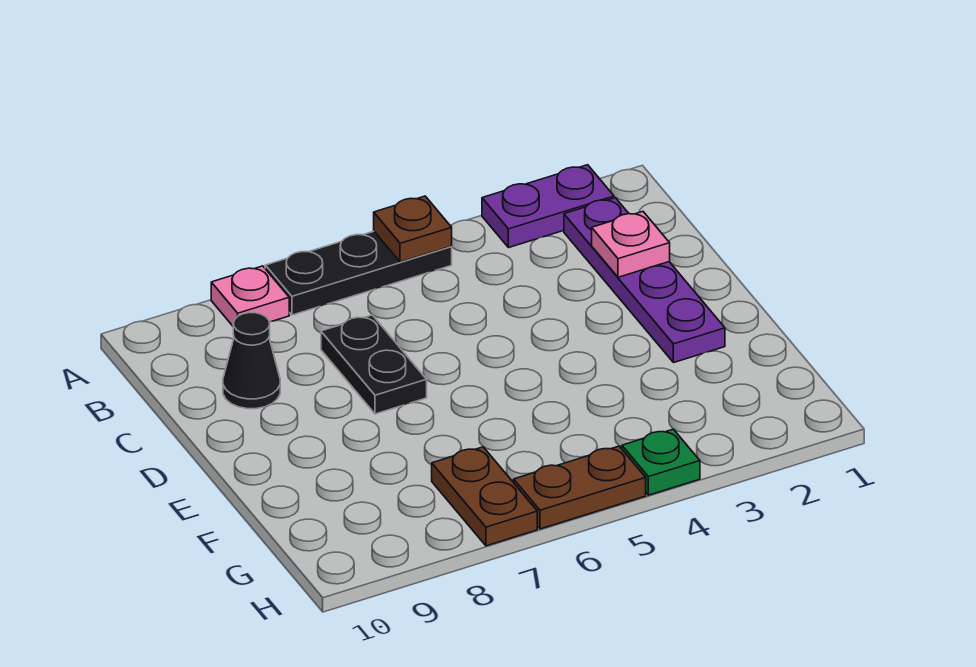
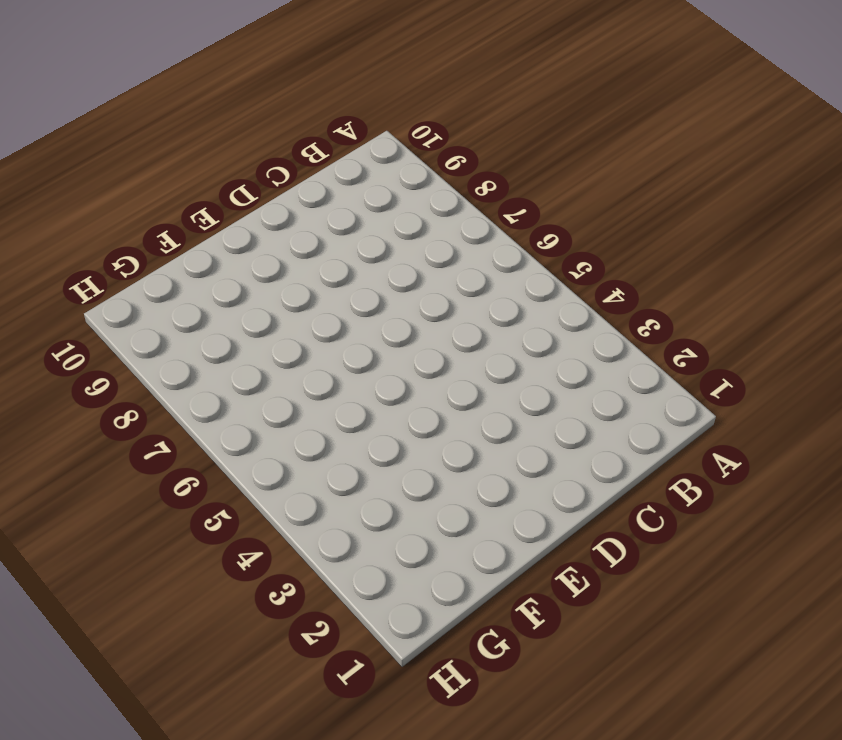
none -> purple 1x2 plate [482,165,614,248]
none -> black 1x3 plate [265,231,452,315]

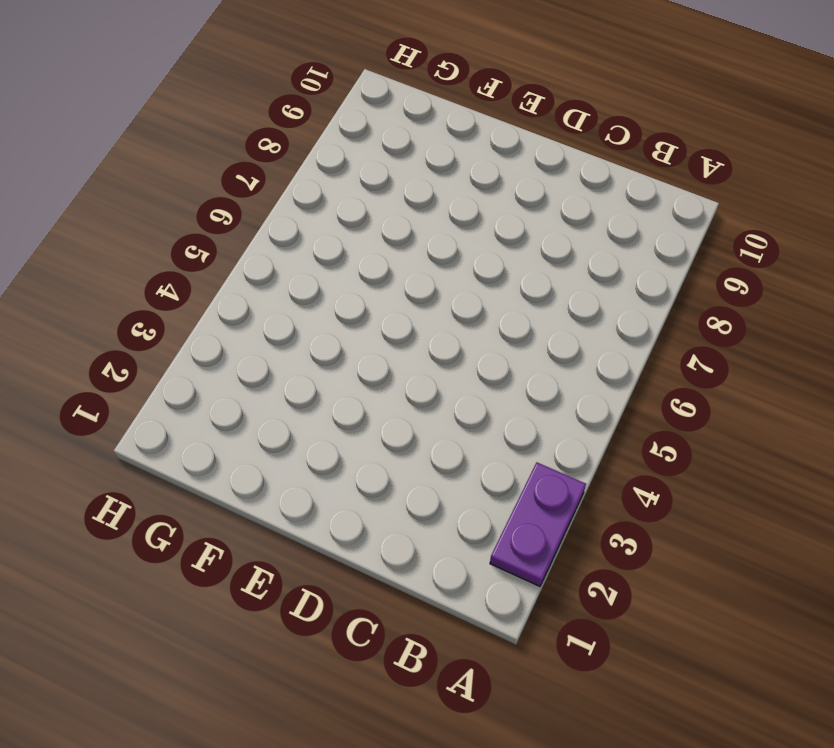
none -> black 1x3 plate [265,231,452,315]
none -> pink 1x1 plate [211,266,289,326]

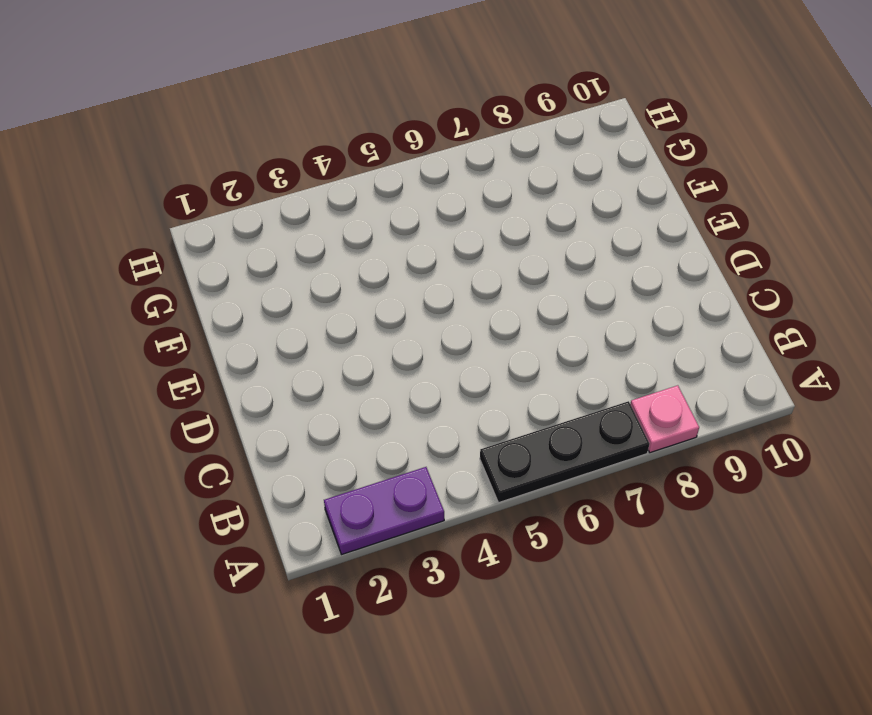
none -> purple 1x4 plate [564,198,725,363]
none -> black 1x2 plate [321,315,427,414]

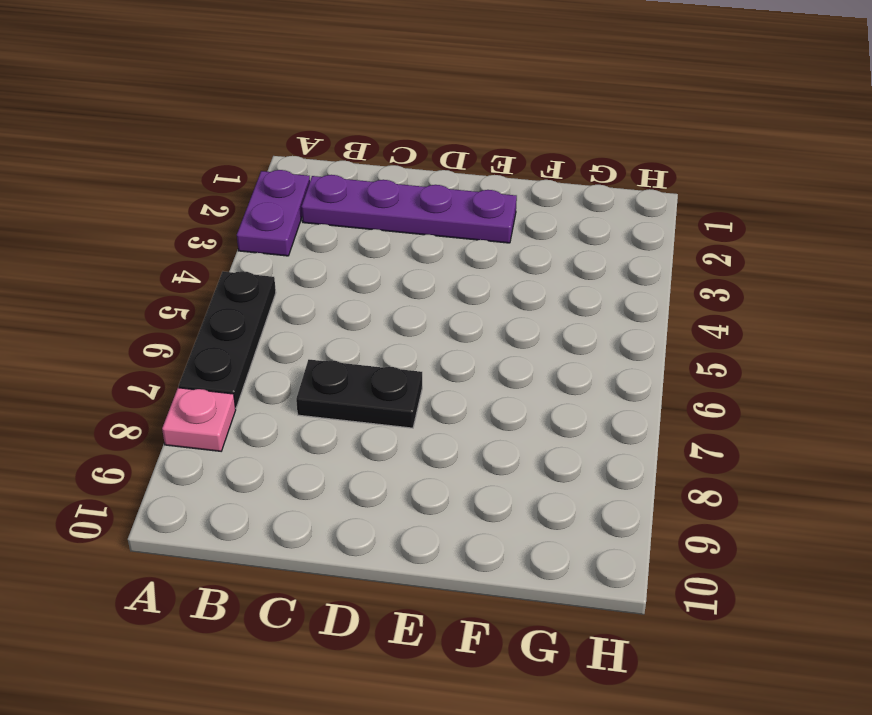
none -> black 1x1 cone [223,313,280,409]
none -> brown 1x2 plate [432,447,537,546]

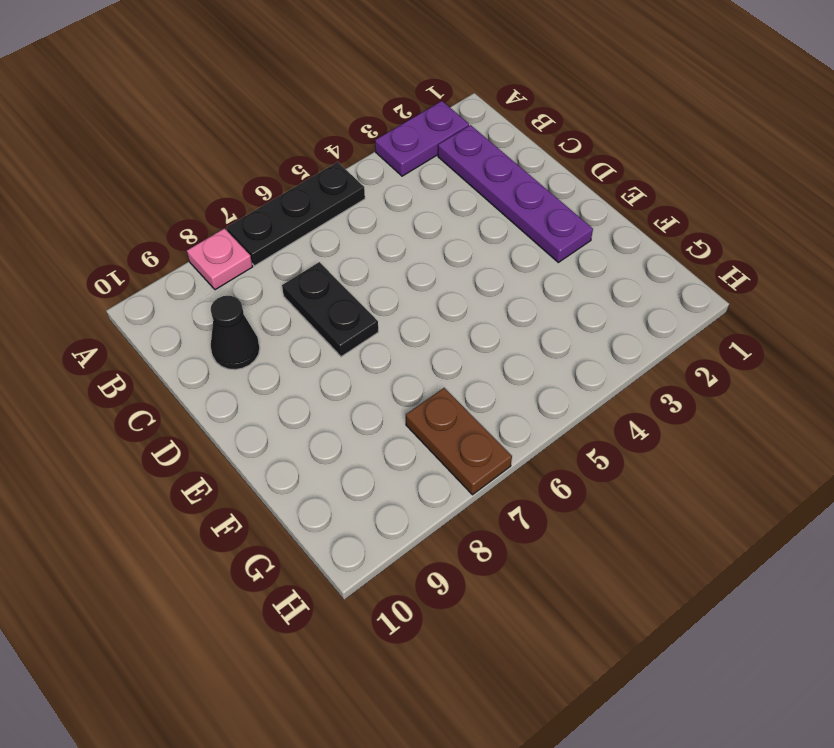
none -> green 1x1 plate [622,429,700,495]
none -> brown 1x2 plate [514,446,646,529]

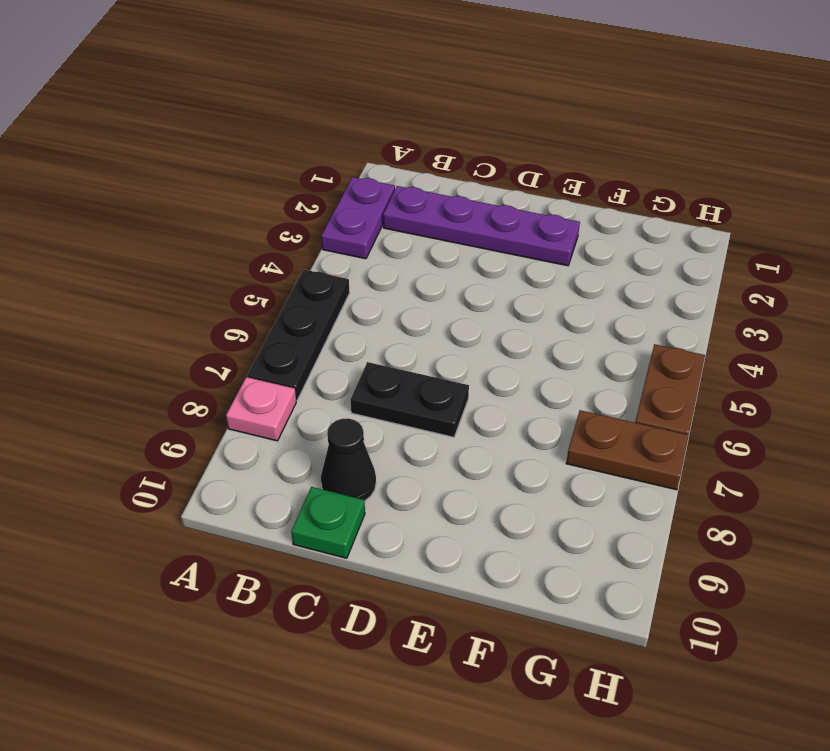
green 1x1 plate [291,487,365,558] -> green 1x1 plate moved to [622,429,700,495]
none -> brown 1x1 plate [374,196,452,262]
none -> pink 1x1 plate [592,212,670,277]

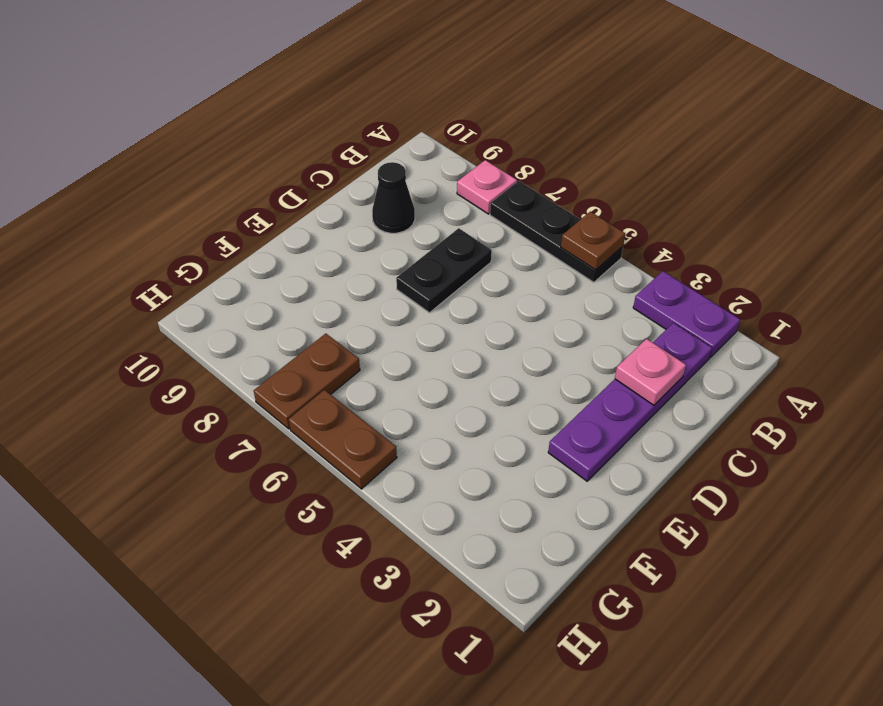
none -> green 1x1 plate [622,429,700,495]

